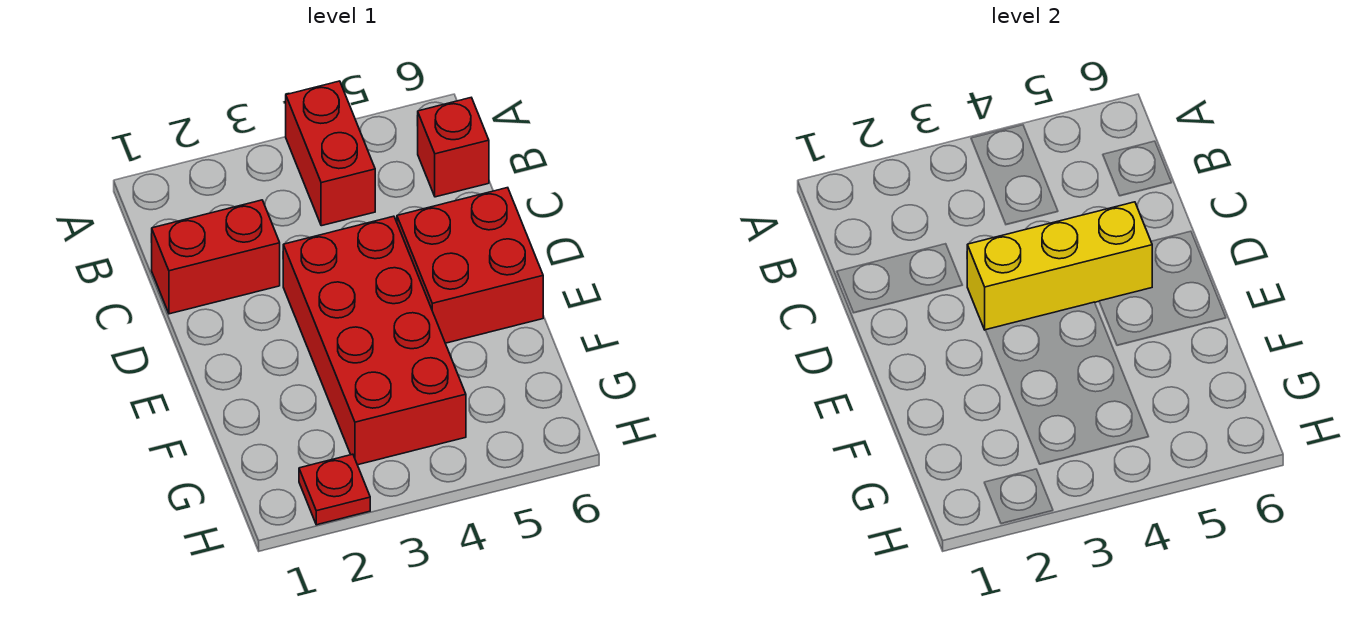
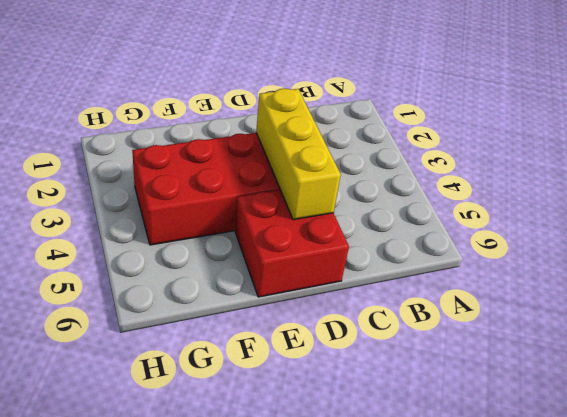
none -> red 1x2 brick [286,81,375,226]
none -> red 1x1 brick [417,98,489,197]

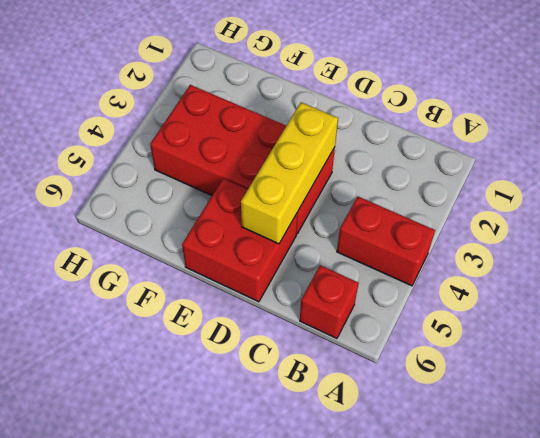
none -> red 1x2 brick [151,200,280,314]
none -> red 1x1 plate [299,454,370,525]

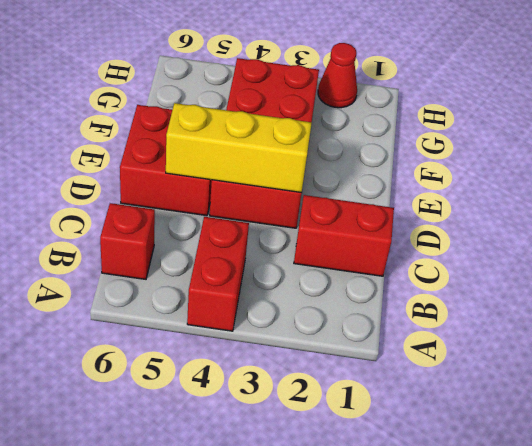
red 1x1 cone [318,43,357,108] -> red 1x1 plate [299,454,370,525]

